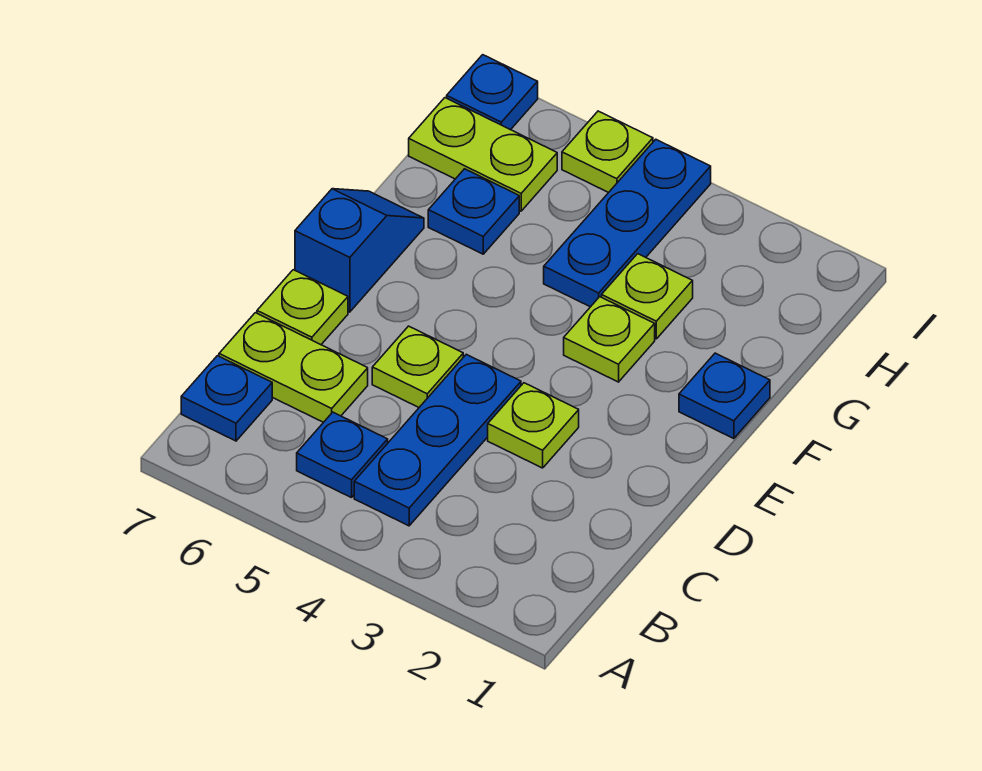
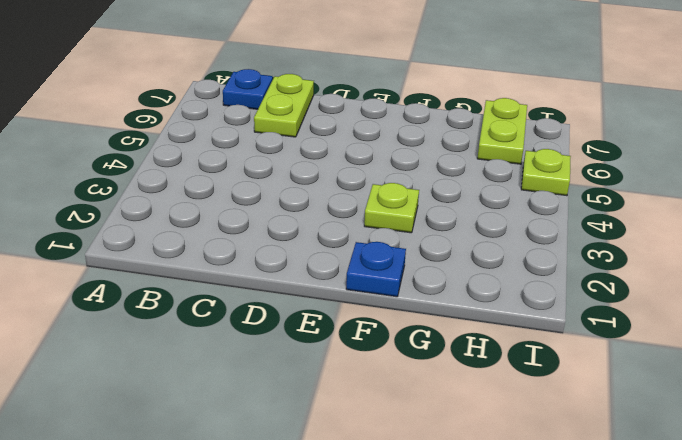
none -> blue 1x3 plate [354,354,521,526]
none -> blue 1x1 plate [297,412,388,498]
none -> lime 1x1 plate [488,383,579,468]

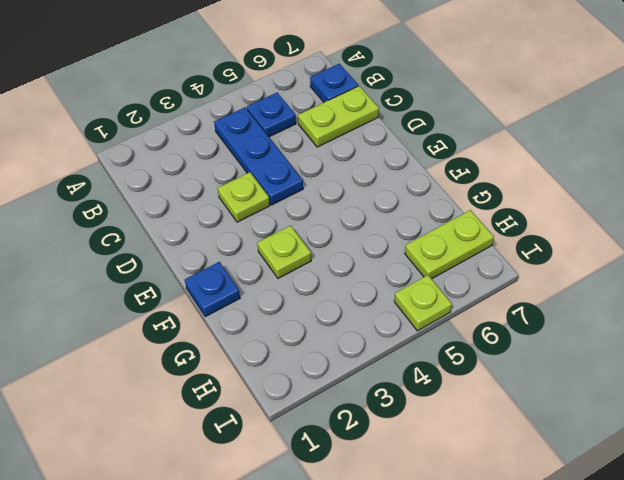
none -> lime 1x1 plate [372,326,463,407]
none -> lime 1x1 plate [257,270,348,345]
none -> blue 1x2 slope [295,189,424,312]

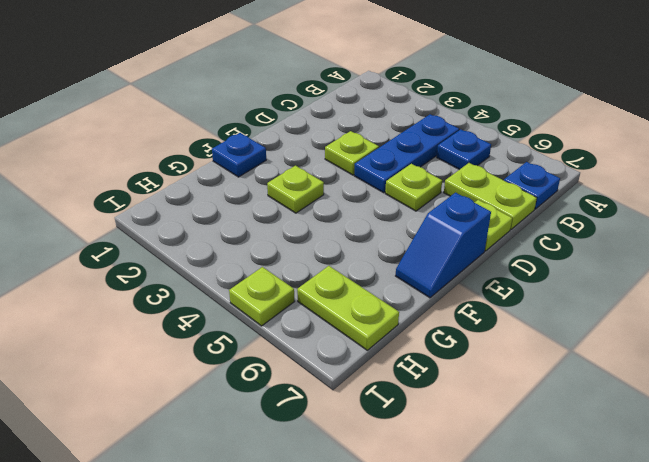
none -> lime 1x1 plate [602,254,693,339]
none -> blue 1x3 plate [544,139,711,307]
none -> blue 1x1 plate [428,169,519,254]

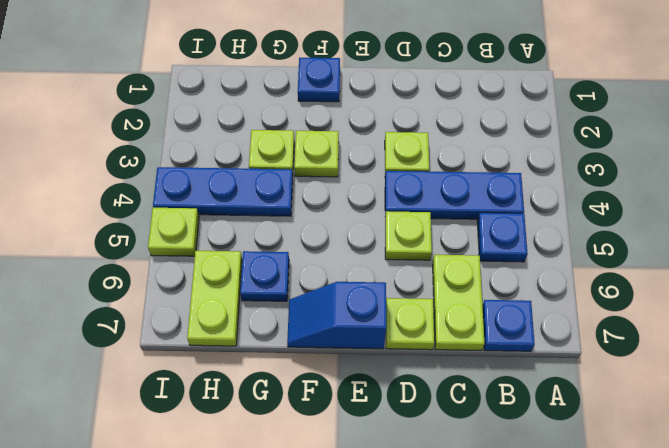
none -> blue 1x1 plate [447,55,538,130]

